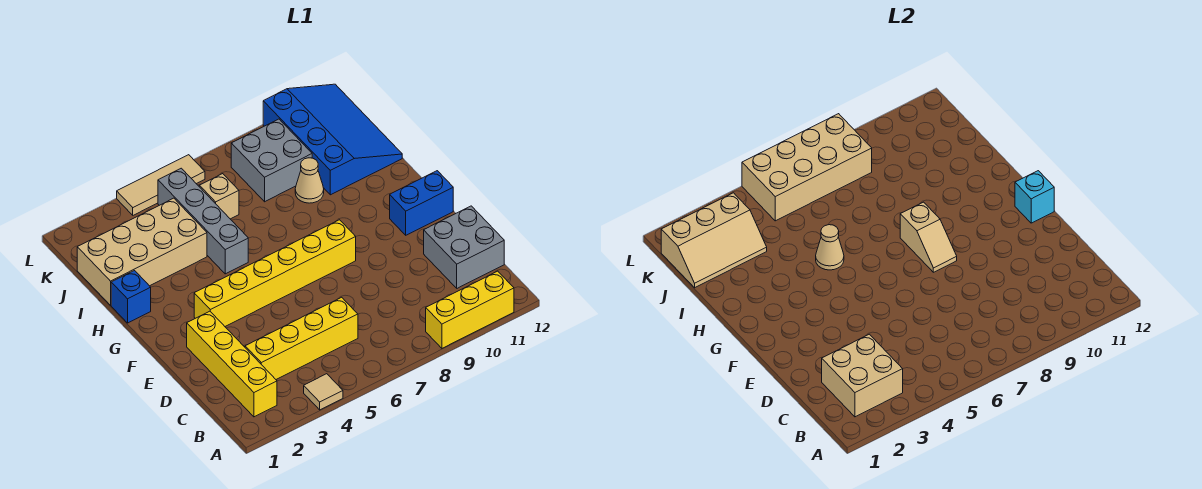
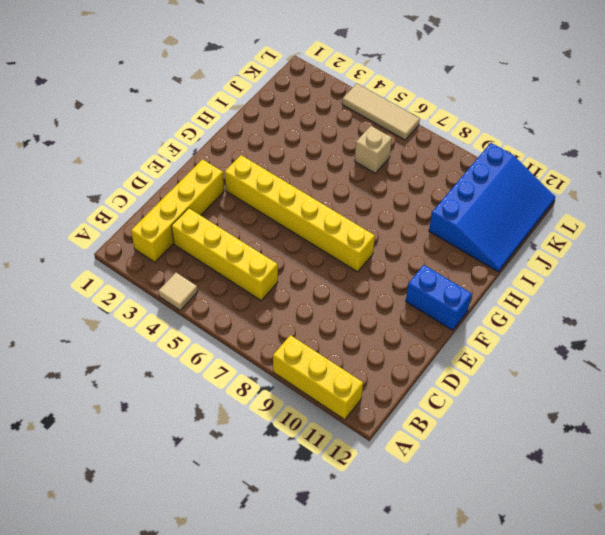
none -> grey 2x2 brick [424,206,504,288]
none -> blue 1x1 brick [111,271,151,323]
none -> grey 1x4 brick [158,168,248,274]

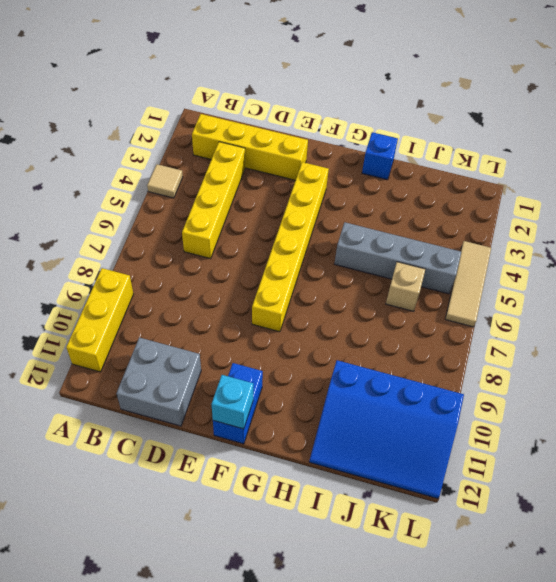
none -> tan 2x4 brick [77,198,207,305]
none -> tan 1x1 cone [295,158,324,203]
none -> grey 2x2 brick [231,119,312,202]

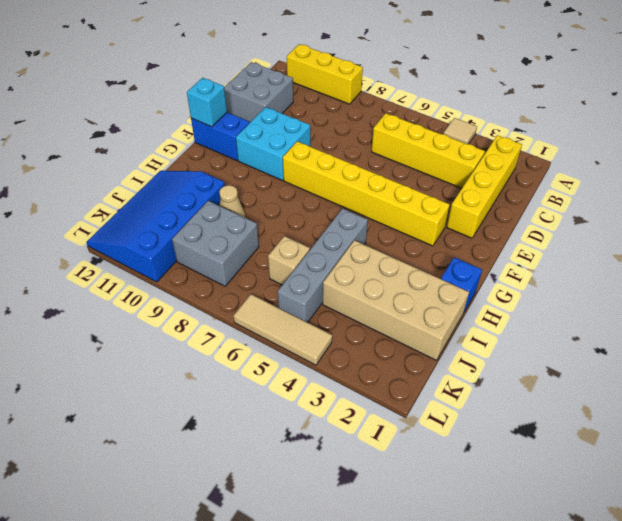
cyan 2x2 brick [236,107,310,180] -> none
none -> tan 2x2 brick [822,334,903,417]
none -> tan 1x2 slope [900,202,957,272]
none -> tan 1x1 cone [816,225,844,270]

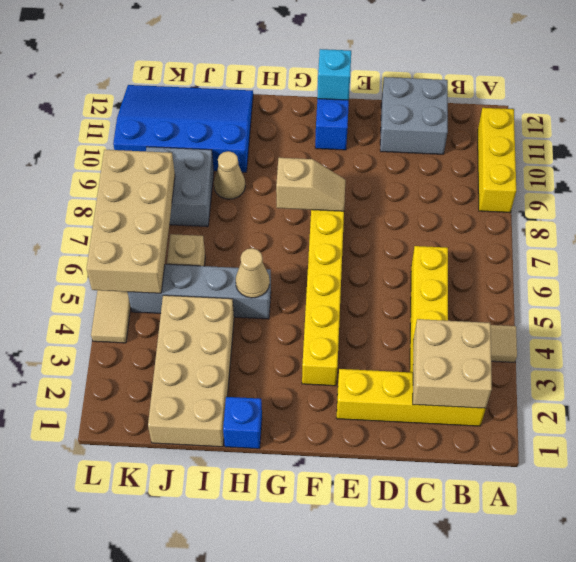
none -> tan 2x3 slope [661,193,767,288]

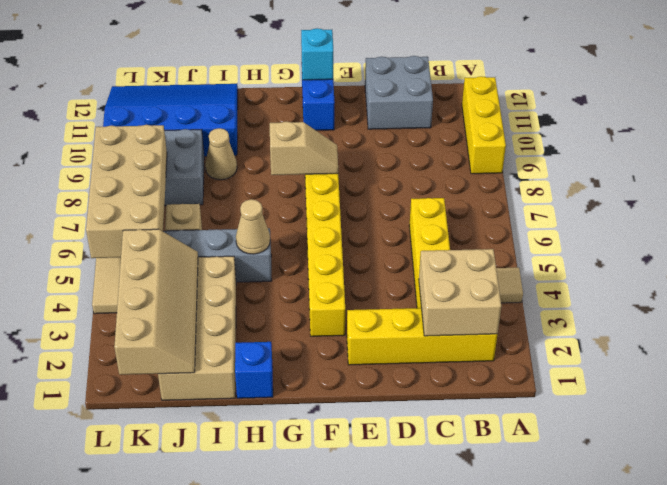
tan 2x4 slope [114,229,198,375] -> tan 2x3 slope [661,193,767,288]

